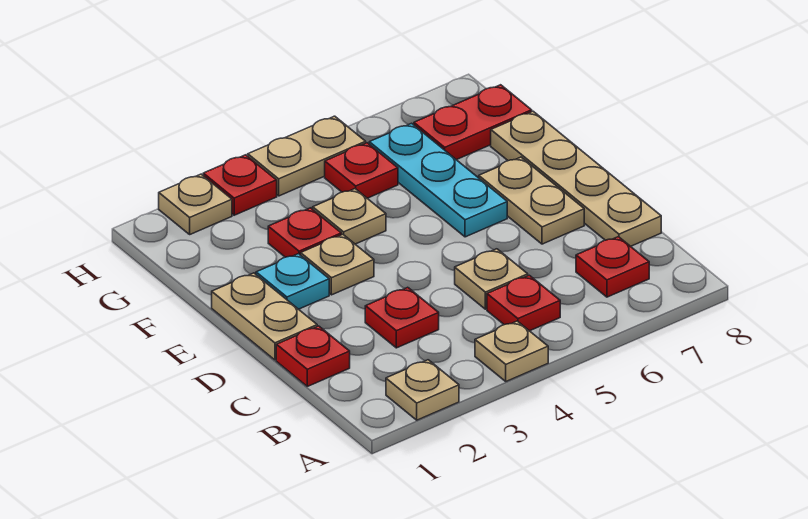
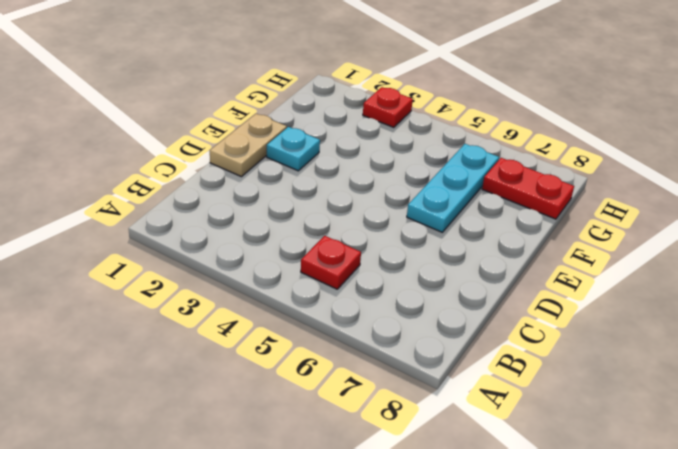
none -> tan 1x1 plate [386,360,459,420]
none -> tan 1x1 plate [475,321,548,381]
none -> red 1x1 plate [576,237,649,297]

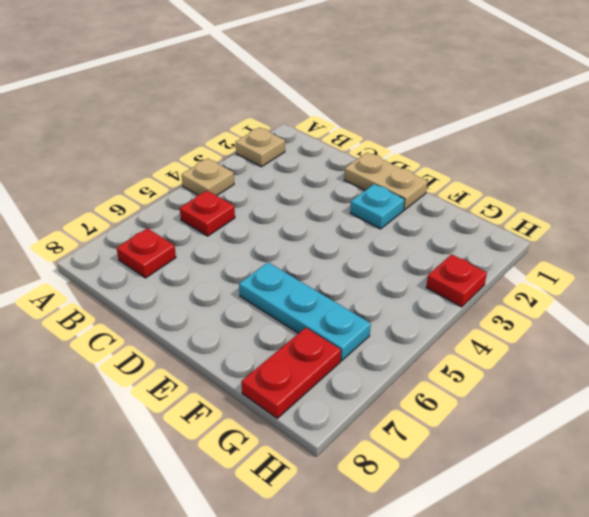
none -> red 1x1 plate [276,326,350,386]
none -> red 1x1 plate [365,287,439,348]
none -> tan 1x1 plate [455,249,528,309]

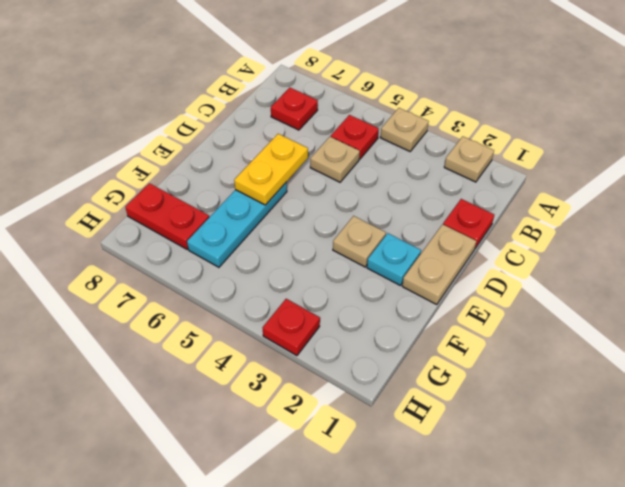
yellow 1x2 plate [234,134,308,205] -> none
none -> red 1x1 plate [365,287,439,348]
none -> tan 1x4 plate [491,111,661,246]
none -> tan 1x2 plate [479,157,584,244]

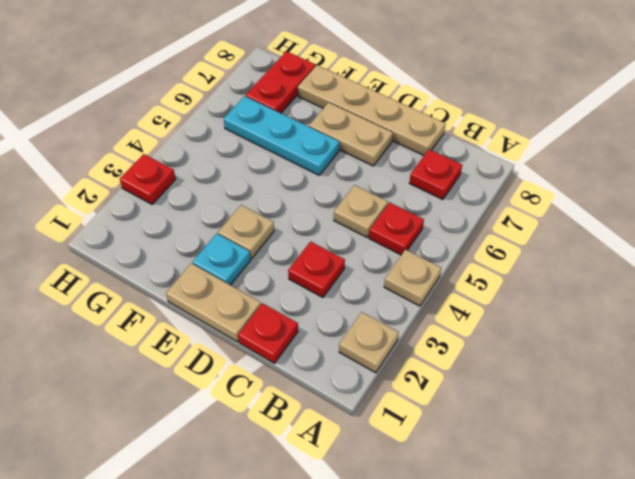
none -> red 1x1 plate [268,208,341,257]
none -> tan 1x1 plate [313,189,386,244]
none -> red 1x1 plate [325,143,398,198]

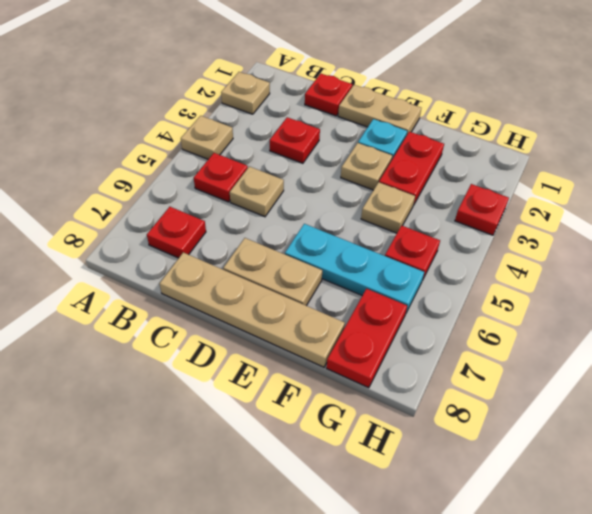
red 1x2 plate [379,132,444,205] -> red 1x1 plate [268,208,341,257]
none -> tan 1x1 plate [159,174,232,234]
none -> tan 1x2 plate [248,116,366,196]

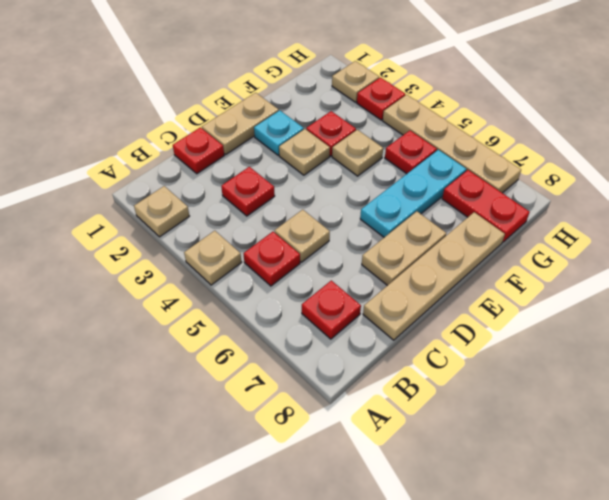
tan 1x4 plate [383,95,521,193] -> tan 1x2 plate [248,116,366,196]

